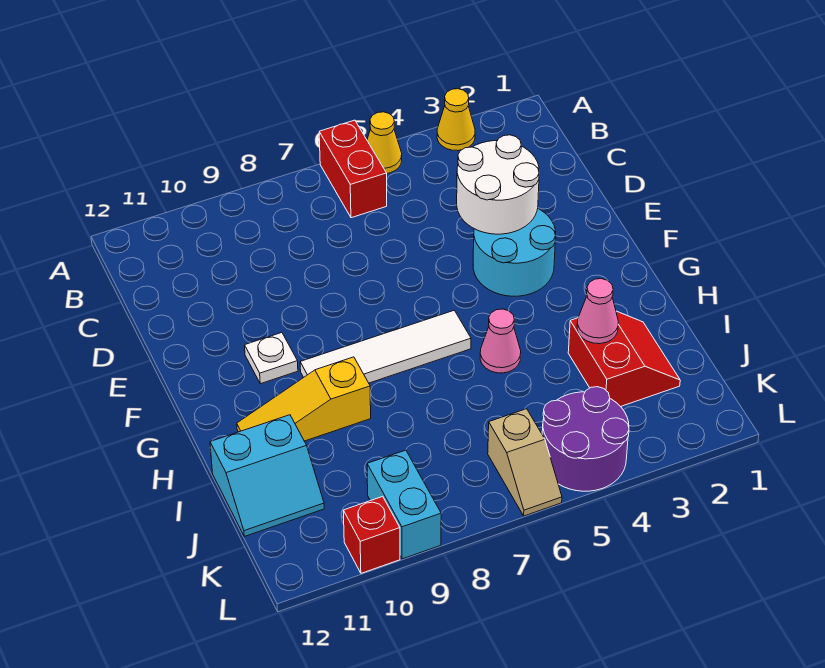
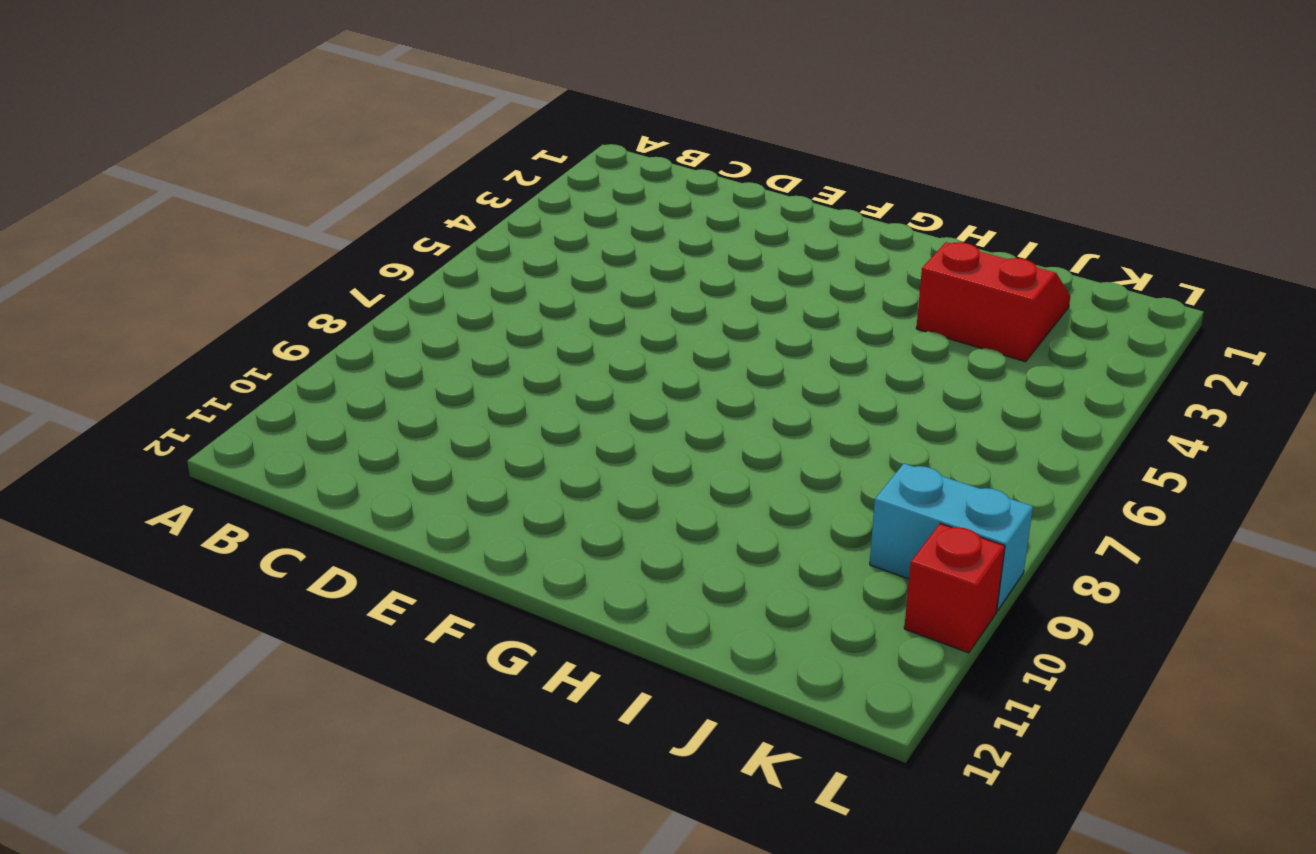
none -> yellow 1x1 cone [437,89,475,151]
none -> yellow 1x1 cone [367,112,402,173]
none -> red 1x2 brick [319,120,387,218]

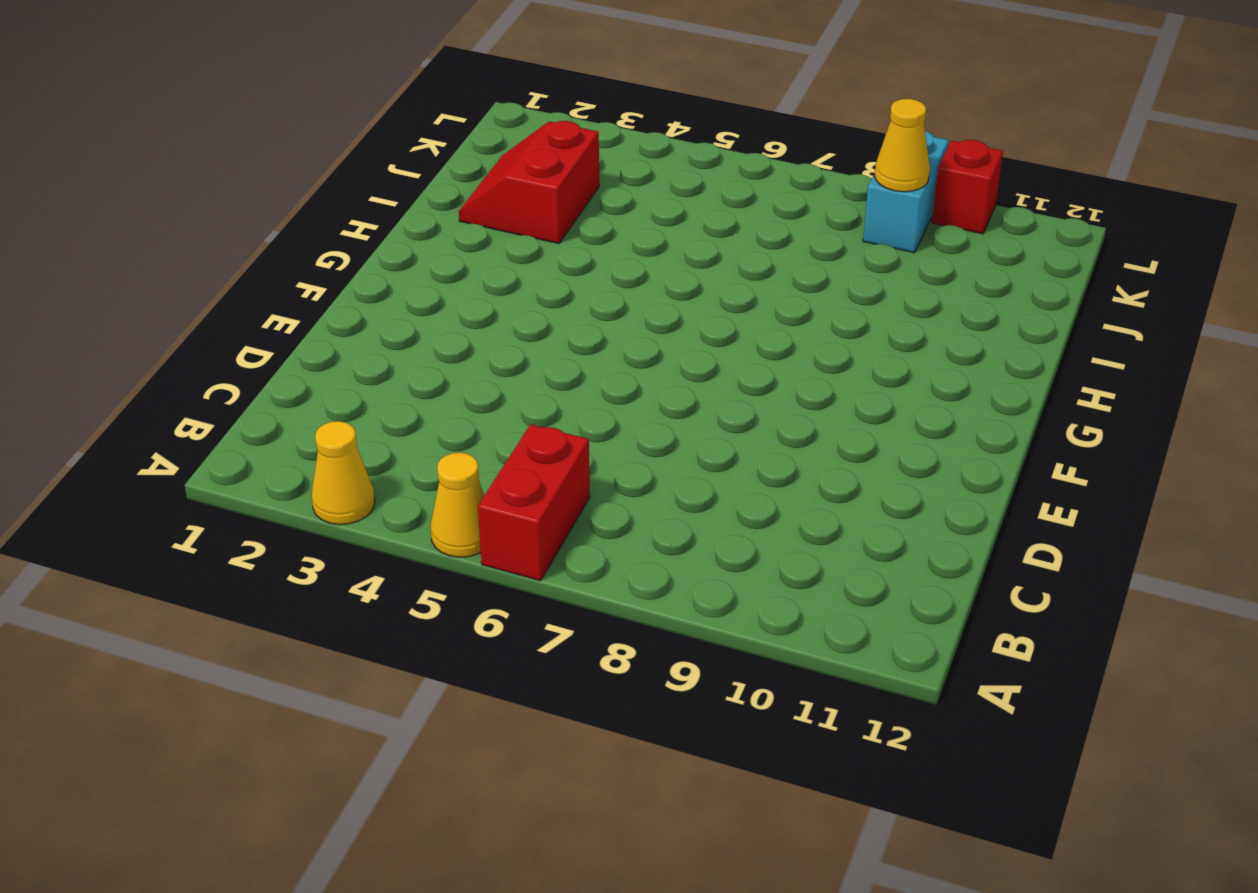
yellow 1x1 cone [875,99,930,192] -> none
none -> cyan 2x2 round brick [473,209,556,296]
none -> white 1x1 plate [245,333,298,384]
none -> white 1x4 tile [300,310,471,383]

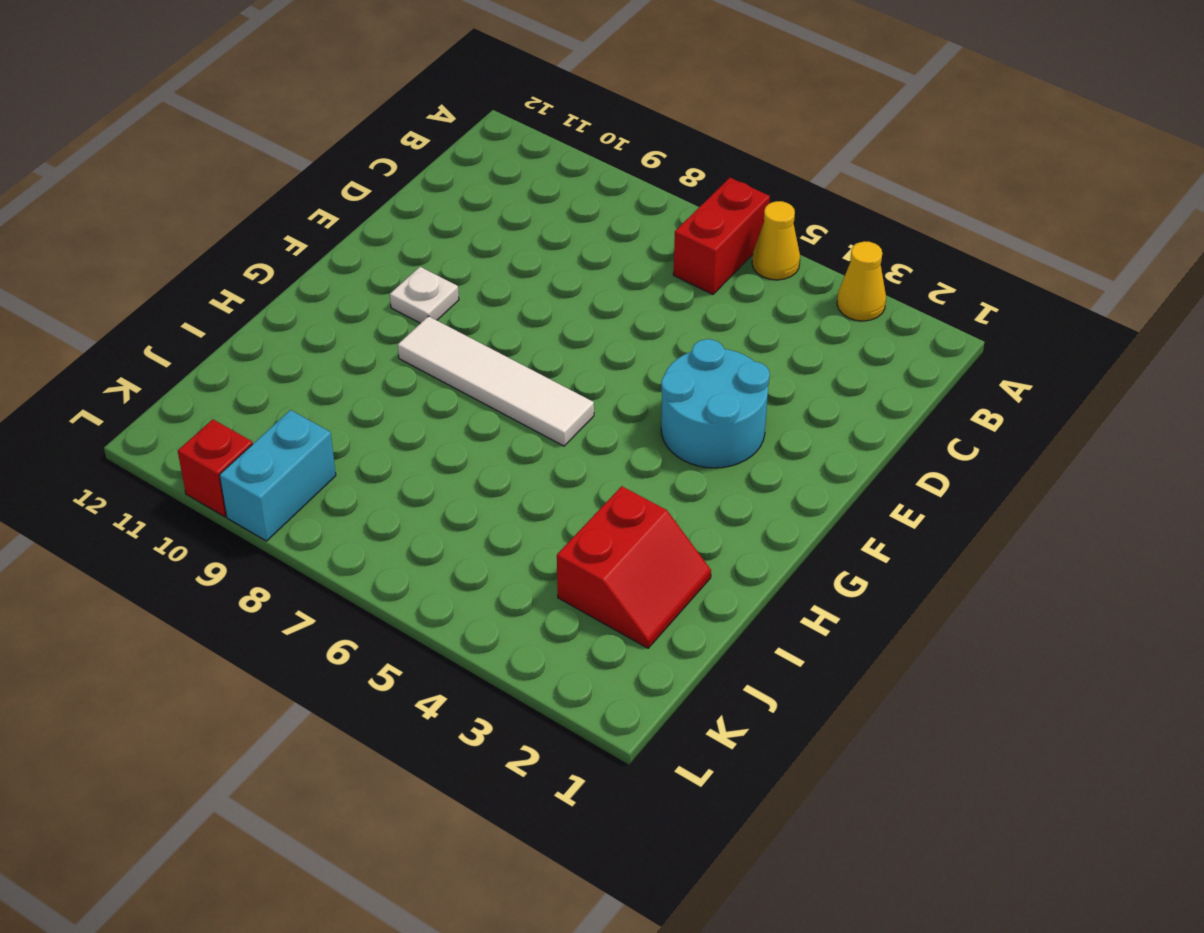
none -> pink 1x1 cone [480,309,521,373]
none -> yellow 1x3 slope [237,357,371,441]
none -> cyan 2x2 slope [210,415,324,536]

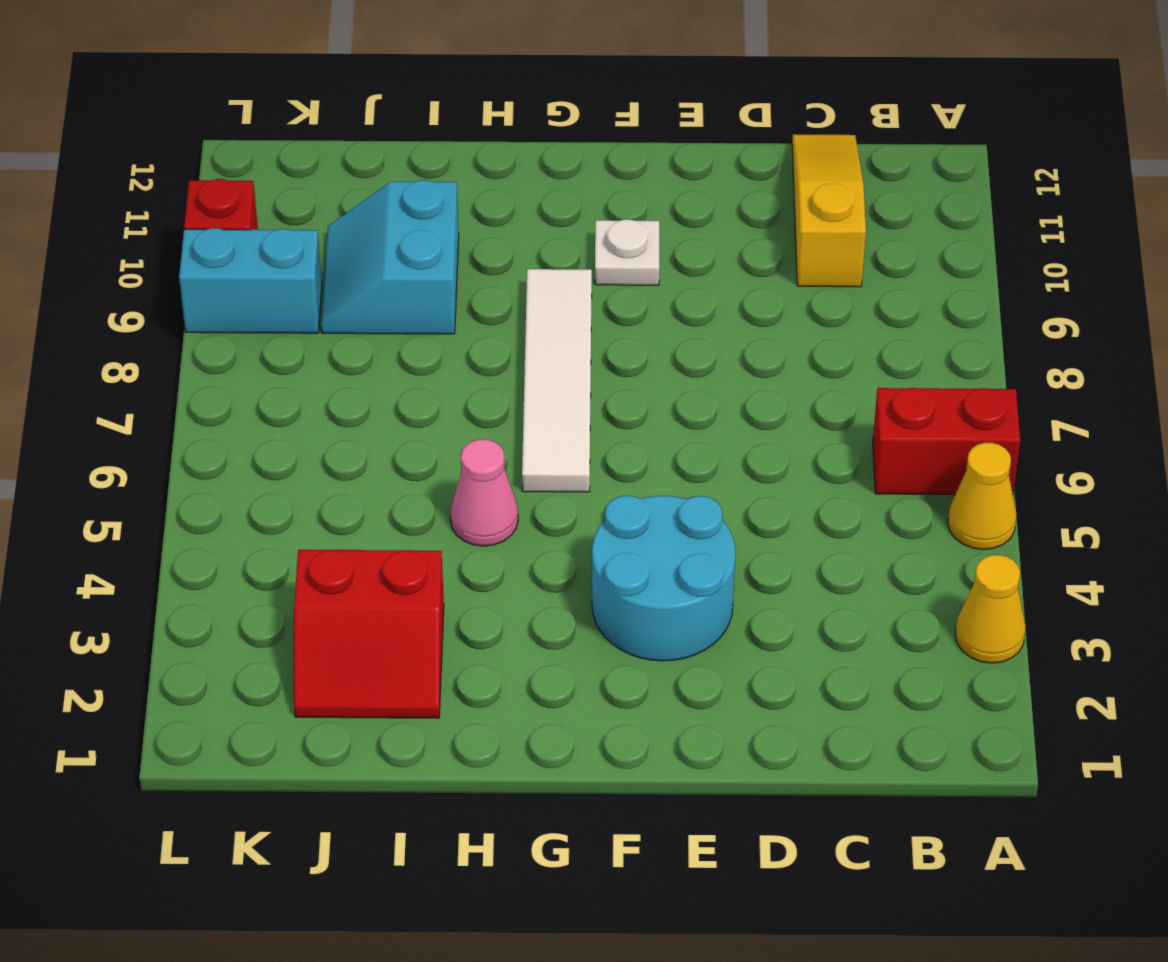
yellow 1x3 slope [792,134,866,287] -> yellow 1x3 slope moved to [237,357,371,441]
cyan 2x2 slope [321,180,459,334] -> cyan 2x2 slope moved to [210,415,324,536]
none -> purple 2x2 round brick [542,387,629,491]
none -> tan 1x2 slope [488,409,562,516]
none -> white 2x2 round brick [457,135,539,234]

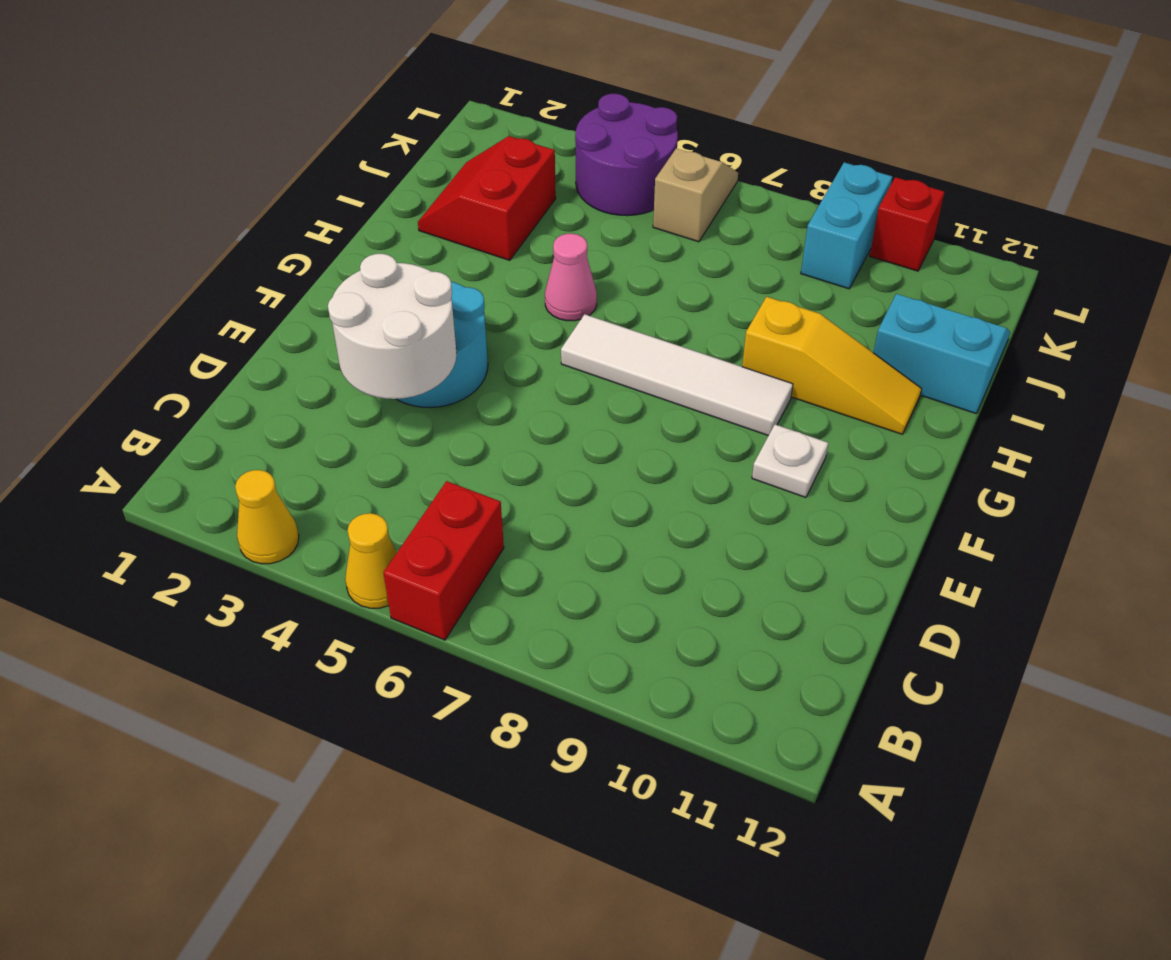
none -> pink 1x1 cone [577,279,618,344]

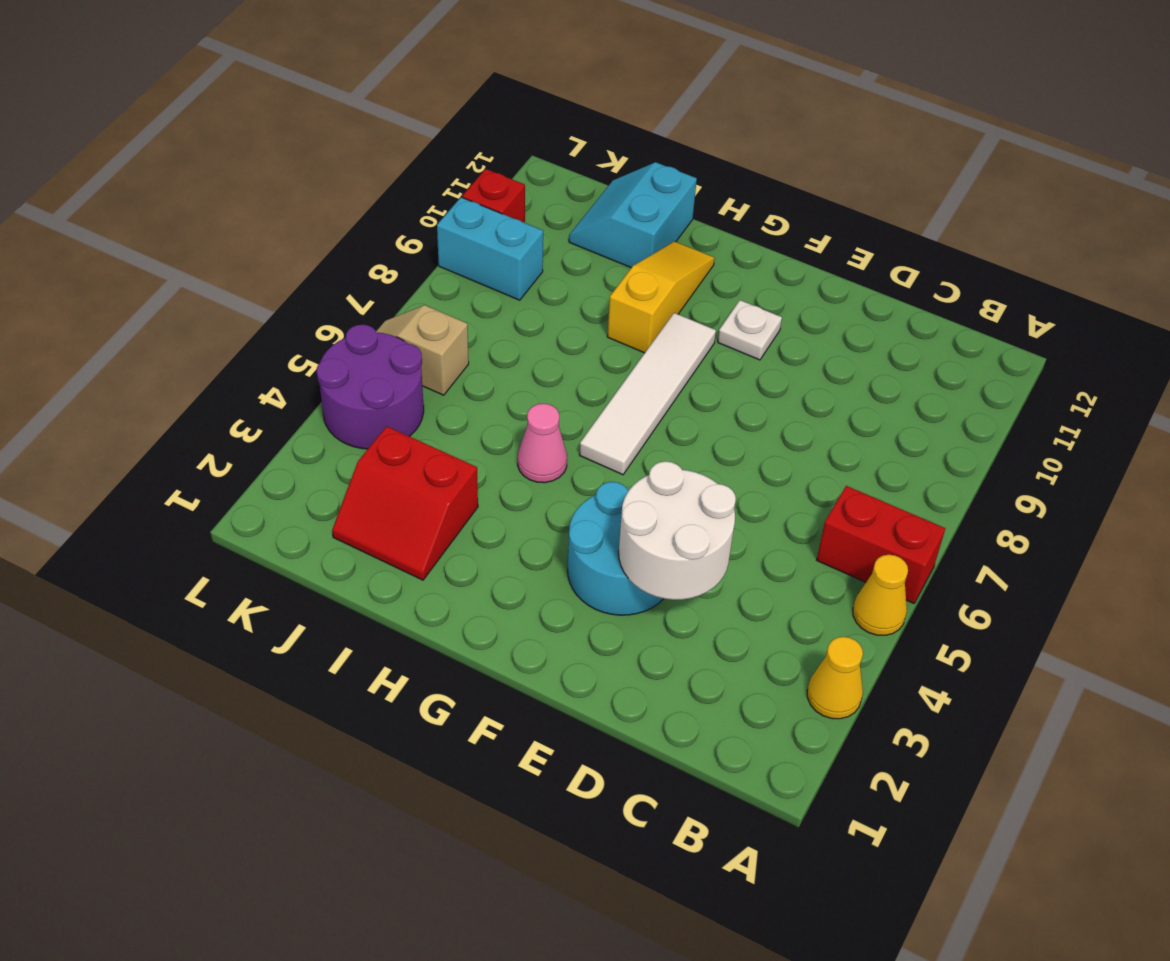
none -> pink 1x1 cone [577,279,618,344]

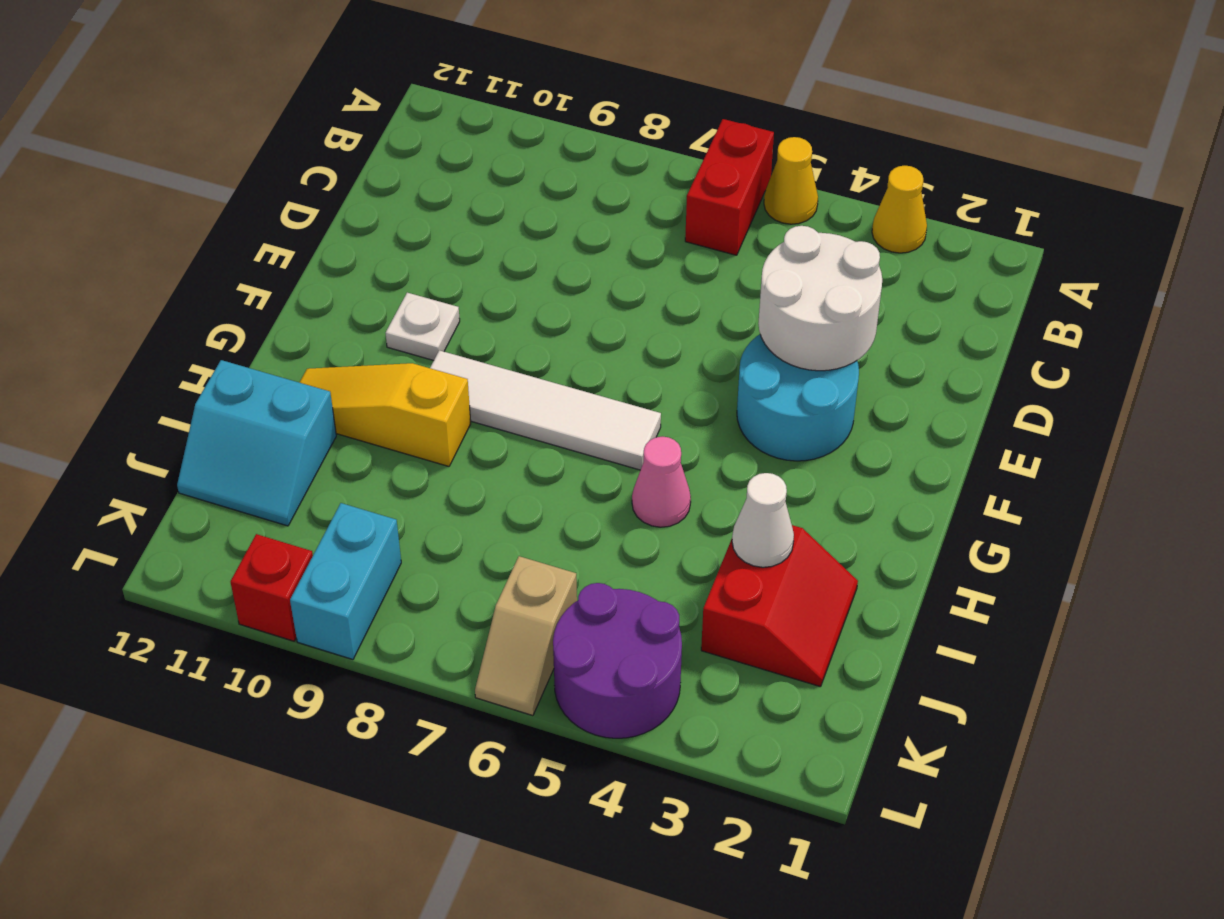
white 1x1 cone [732,473,794,567] -> pink 1x1 cone [577,279,618,344]

